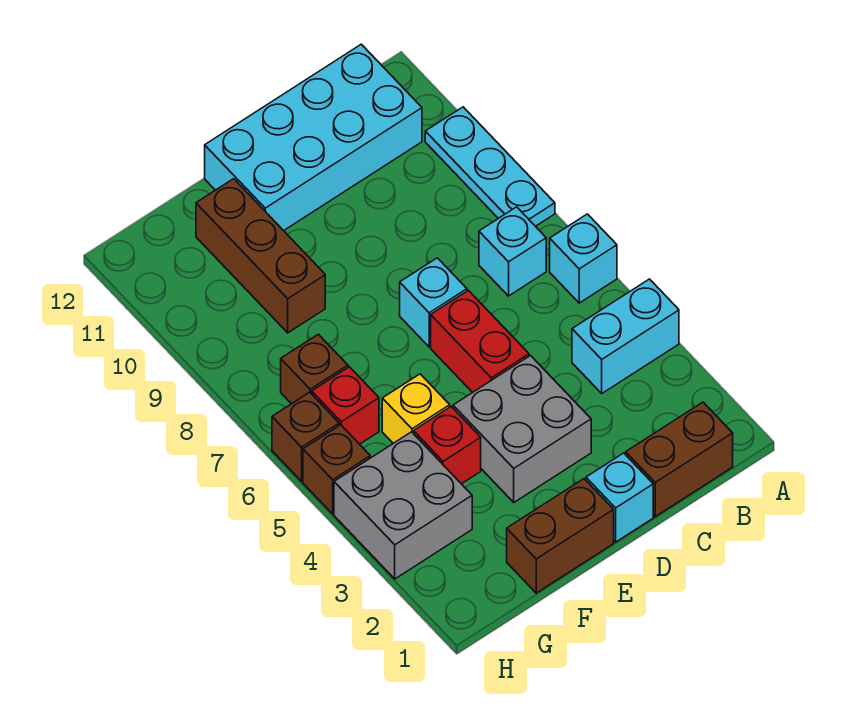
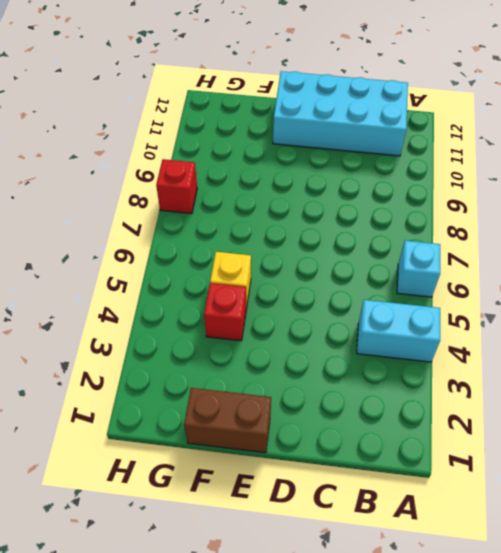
red 1x1 brick [156,159,197,214] -> red 1x1 brick moved to [312,367,379,444]
none -> cyan 1x3 plate [425,107,555,226]
none -> brown 1x2 brick [626,402,733,517]
none -> cyan 1x1 brick [479,207,546,296]

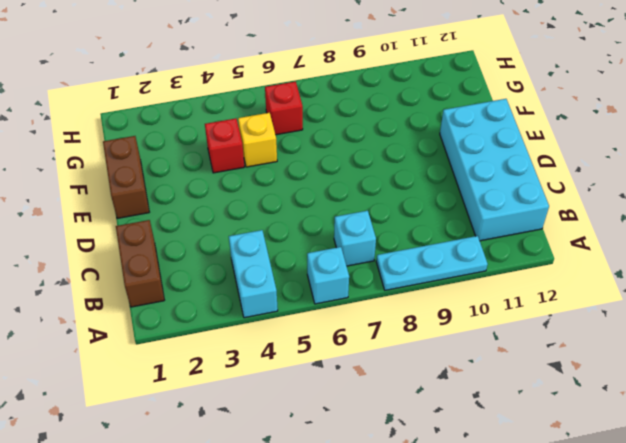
none -> cyan 1x1 brick [586,453,653,542]
none -> grey 2x2 brick [453,356,591,502]
none -> red 1x2 brick [431,290,529,393]

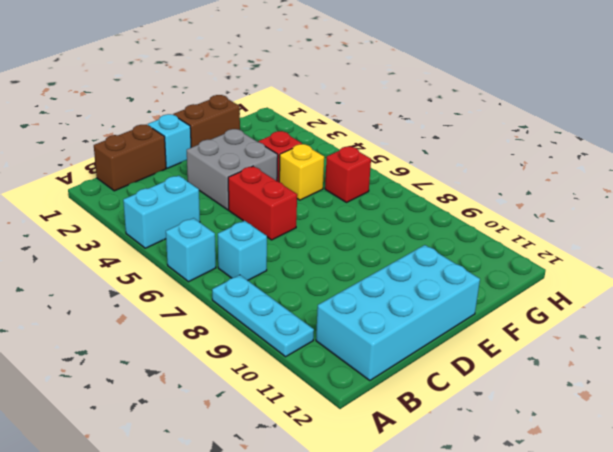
none -> cyan 1x1 brick [400,258,467,347]
none -> brown 1x3 brick [196,179,325,333]
none -> grey 2x2 brick [334,432,472,579]

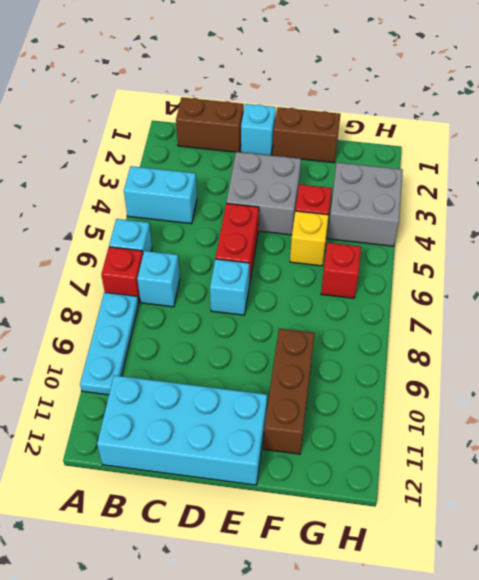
red 1x1 brick [101,247,143,303] -> none
none -> brown 1x1 brick [281,334,348,404]
none -> brown 1x1 brick [303,425,370,514]
none -> brown 1x1 brick [272,392,339,481]

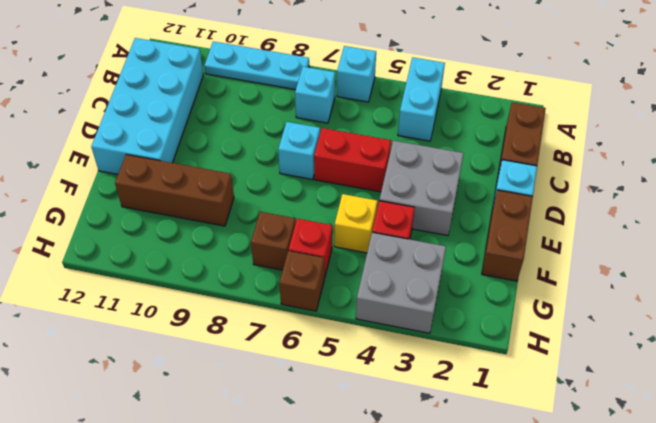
none -> brown 1x1 brick [303,425,370,514]

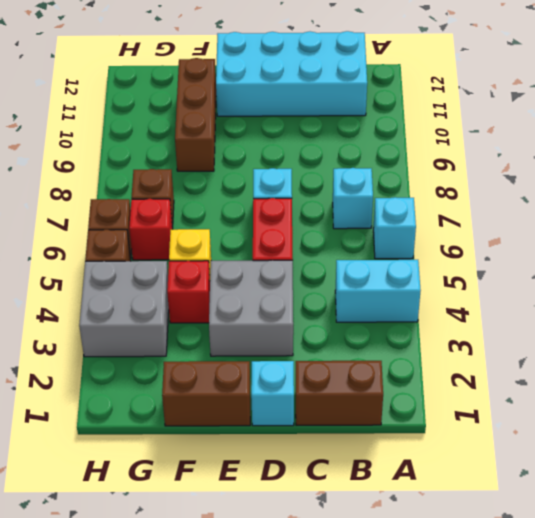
none -> cyan 1x3 plate [425,107,555,226]

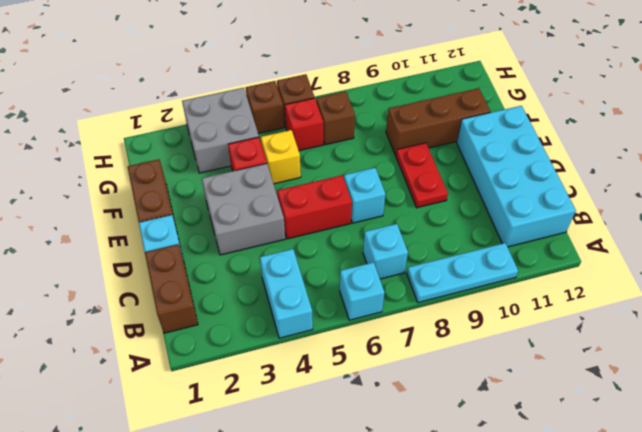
red 1x2 plate [396,143,448,208] -> none

